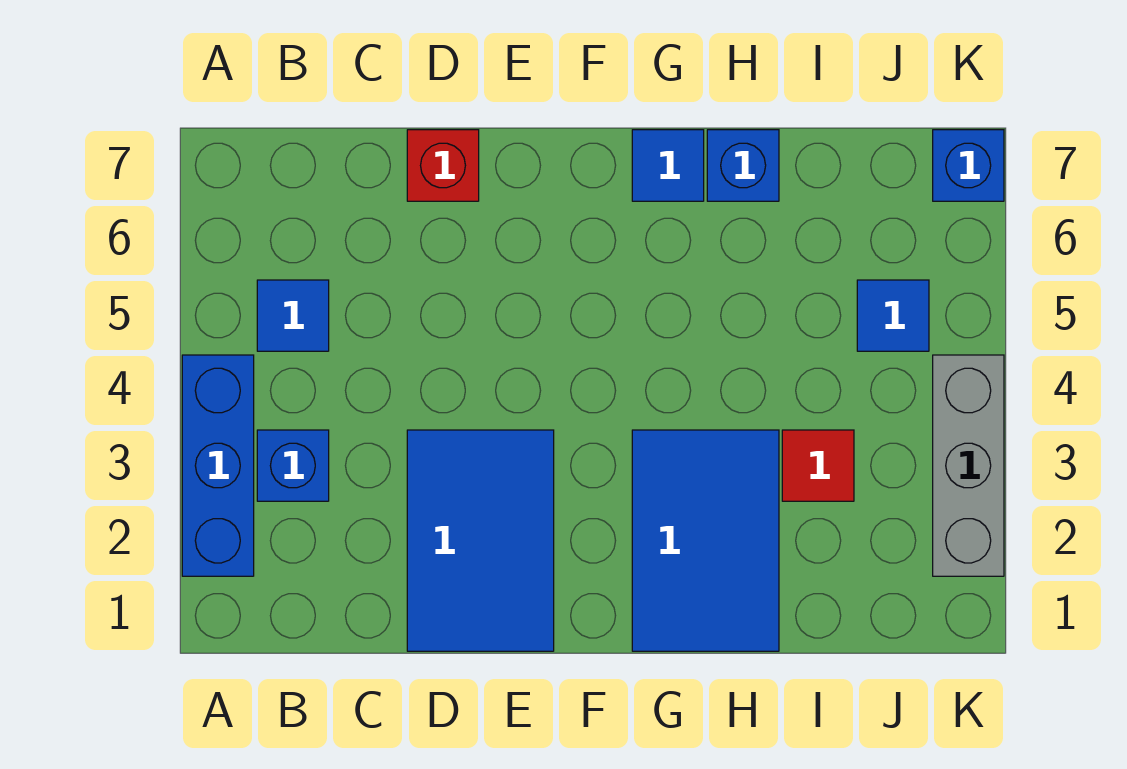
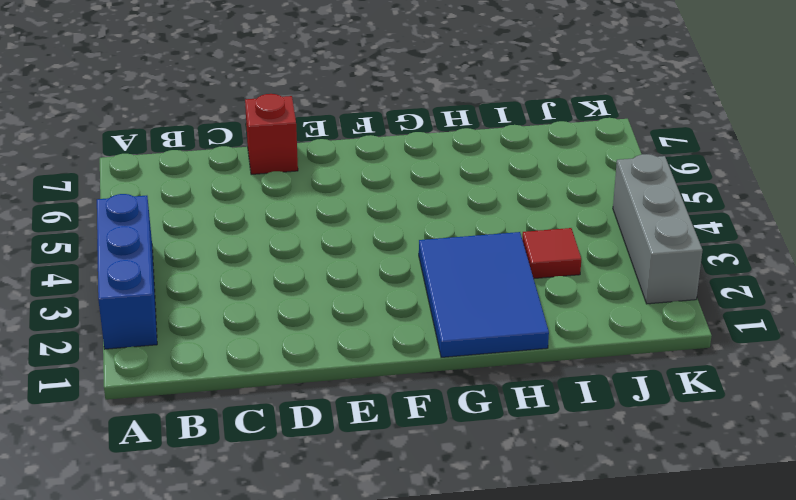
none -> blue 1x1 brick [257,430,329,501]
none -> blue 1x1 tile [257,280,329,351]
none -> blue 2x3 tile [407,430,554,651]

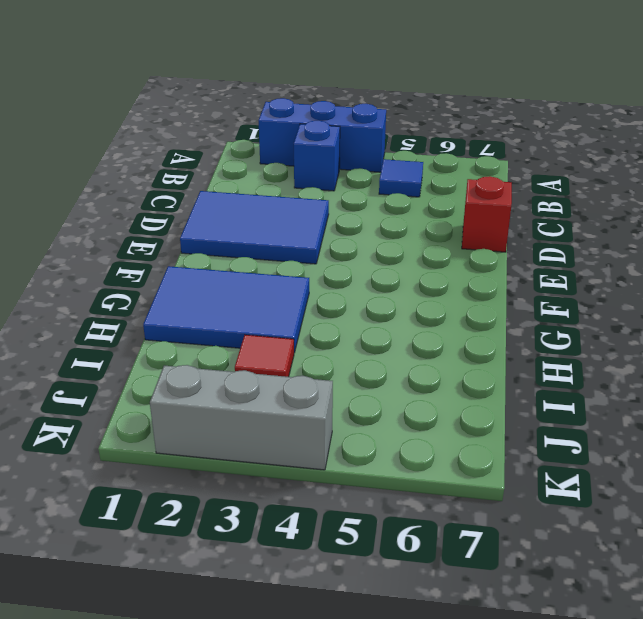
none -> blue 1x1 tile [632,130,704,201]
none -> blue 1x1 brick [707,130,779,201]
none -> blue 1x1 tile [857,280,929,351]

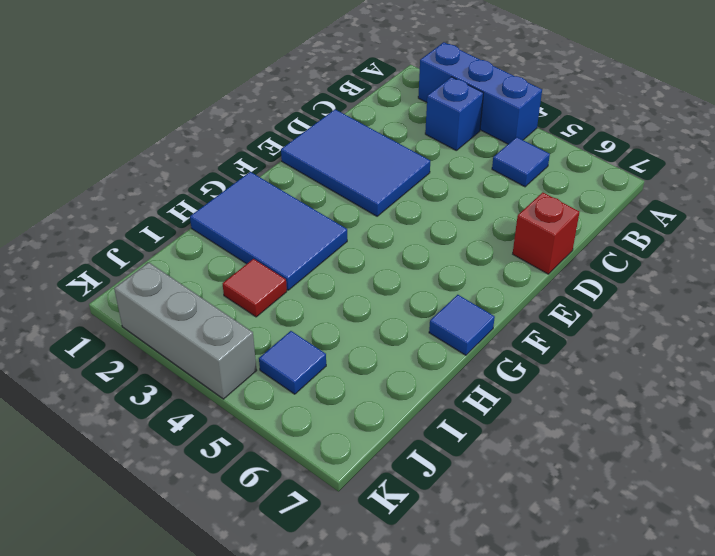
none -> blue 1x1 brick [707,130,779,201]
none -> blue 1x1 brick [933,130,1004,201]

